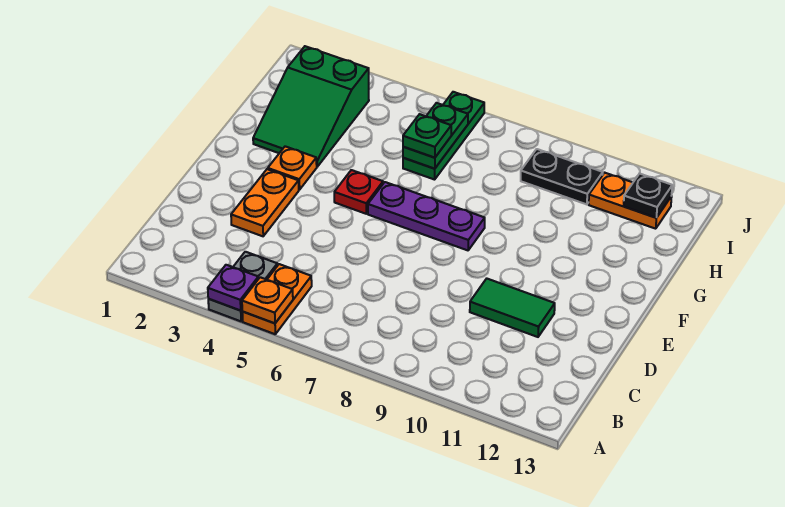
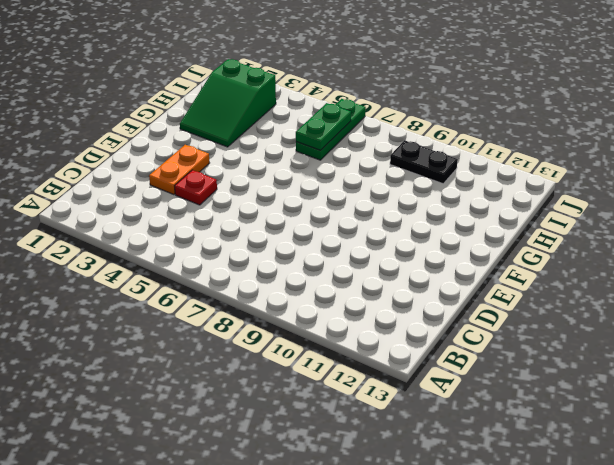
red 1x1 plate [175,170,217,205] -> red 1x1 plate moved to [334,170,383,214]
none -> grey 1x2 plate [208,252,277,321]
none -> orange 1x2 plate [242,264,312,334]
none -> green 1x2 tile [470,279,555,337]

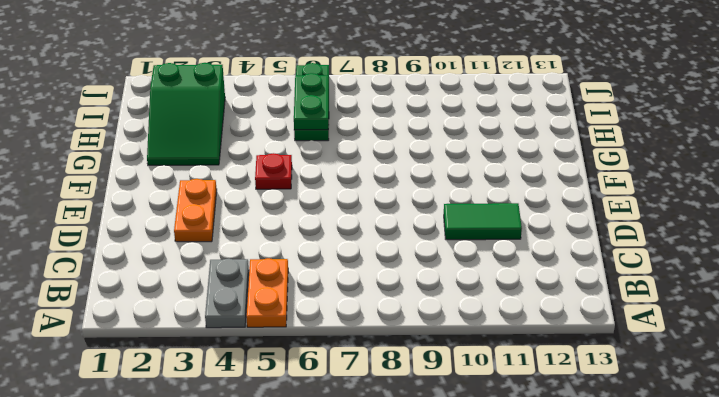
none -> orange 1x1 plate [268,146,317,190]
none -> purple 1x3 plate [368,182,485,250]
none -> black 1x2 plate [521,149,603,204]

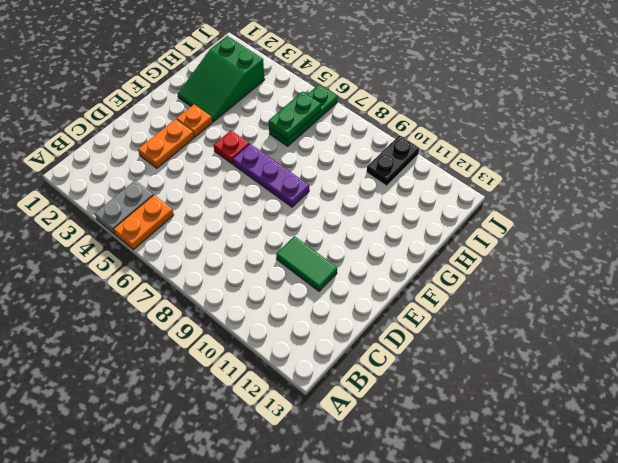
black 1x2 plate [366,136,419,186] -> black 1x2 plate turned to [521,149,603,204]
none -> orange 1x2 plate [589,173,672,229]
none -> purple 1x1 plate [208,265,258,311]
none -> orange 1x1 plate [242,277,293,323]

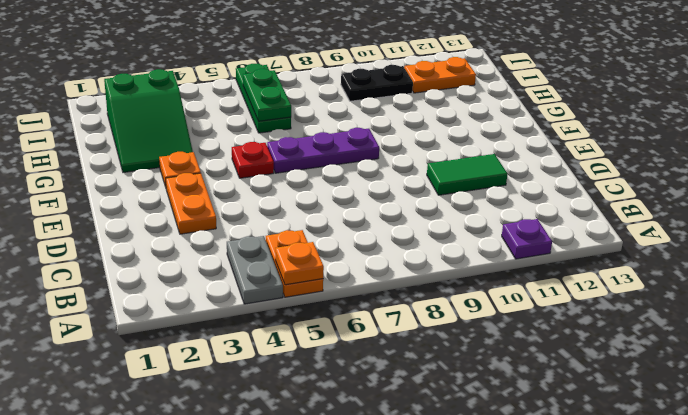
purple 1x1 plate [502,219,552,259] -> purple 1x1 plate moved to [208,265,258,311]
none -> black 1x1 plate [624,173,672,218]
none -> green 1x1 plate [403,114,451,158]

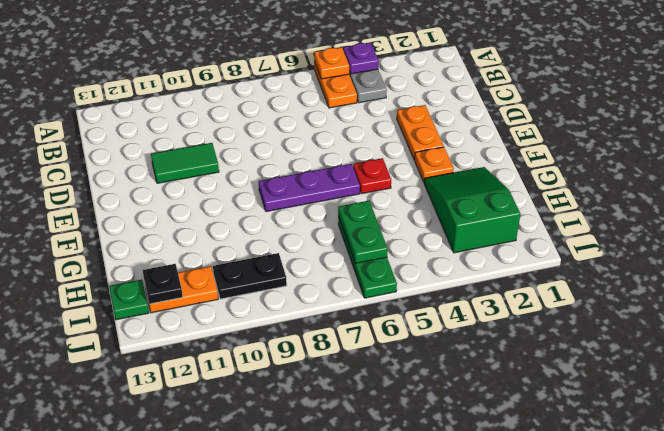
green 1x1 plate [109,280,149,320] -> green 1x1 plate moved to [403,114,451,158]

